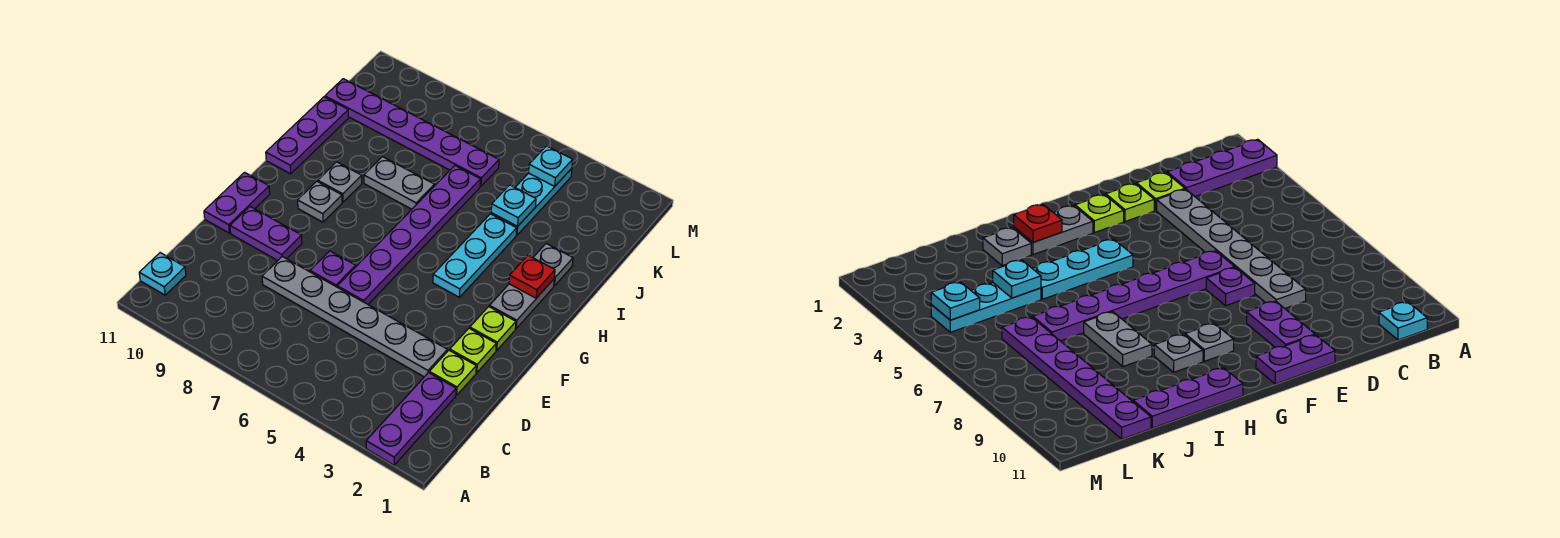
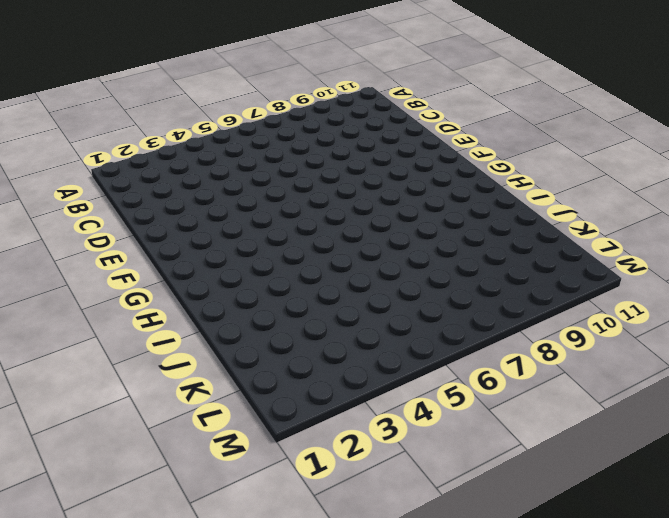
none -> purple 1x3 plate [366,373,456,465]
none -> cyan 1x1 plate [139,253,186,295]
none -> lime 1x1 plate [429,350,476,395]

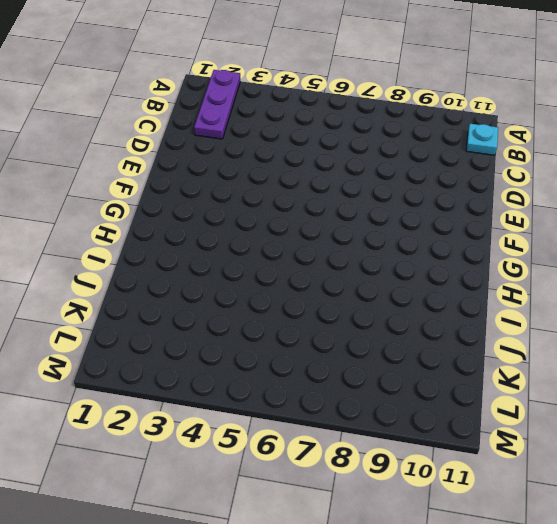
none -> lime 1x1 plate [429,350,476,395]
none -> grey 1x6 plate [262,257,447,377]
none -> lime 1x1 plate [450,328,496,373]

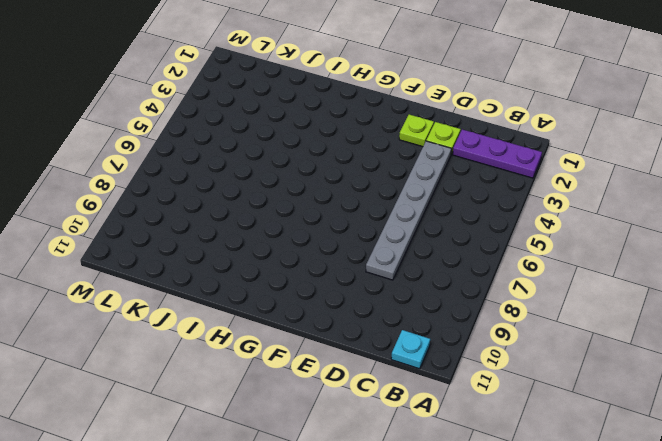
none -> purple 1x6 plate [337,166,480,304]
none -> purple 1x1 plate [310,251,356,287]
none -> purple 1x2 plate [230,207,302,260]

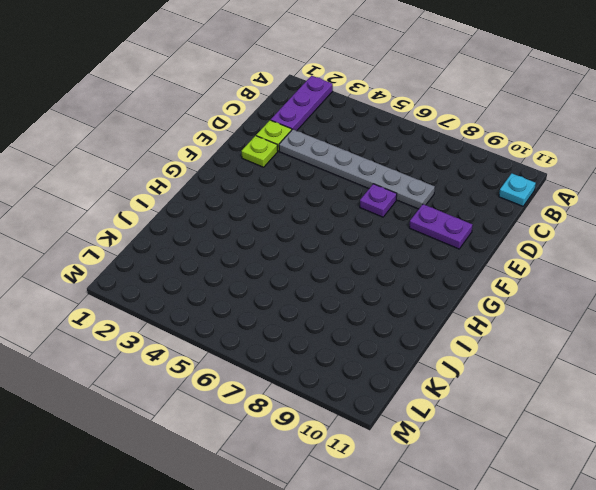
none -> purple 1x6 plate [337,166,480,304]
none -> purple 1x2 plate [204,172,270,233]
none -> lime 1x1 plate [470,307,516,350]

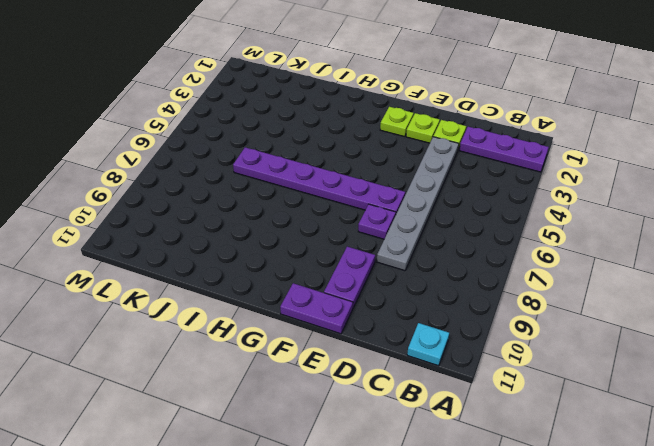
none -> grey 1x2 plate [490,279,554,328]
none -> cyan 1x3 plate [433,214,517,297]
none -> grey 1x1 plate [298,181,342,222]

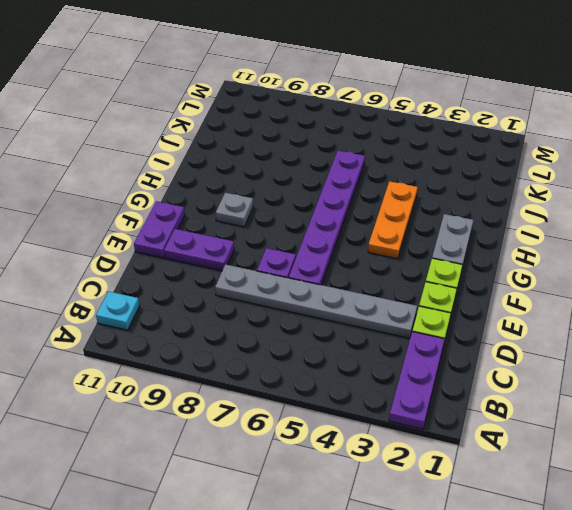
orange 1x3 plate [368,181,418,259] -> cyan 1x3 plate [433,214,517,297]
none -> grey 1x1 plate [318,162,362,202]
none -> purple 1x3 plate [266,97,348,174]
none -> grey 1x1 plate [533,244,573,286]

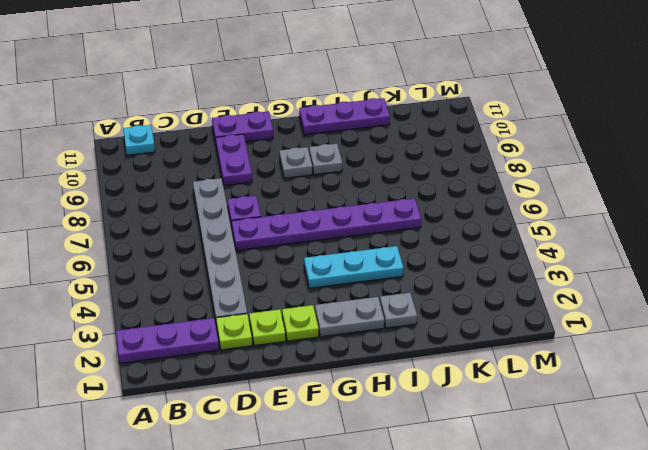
none -> grey 1x2 plate [364,157,434,209]
none -> cyan 1x3 plate [491,169,572,235]
none -> purple 1x6 plate [325,79,499,186]

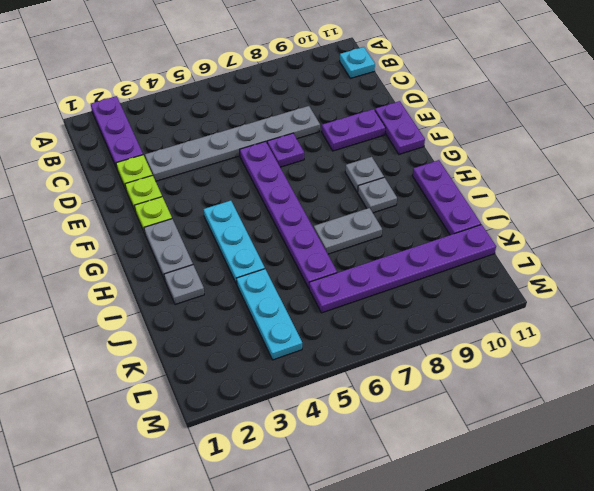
none -> red 1x1 plate [509,255,555,298]
none -> cyan 1x1 plate [491,185,536,226]
none -> cyan 1x1 plate [529,146,573,186]

